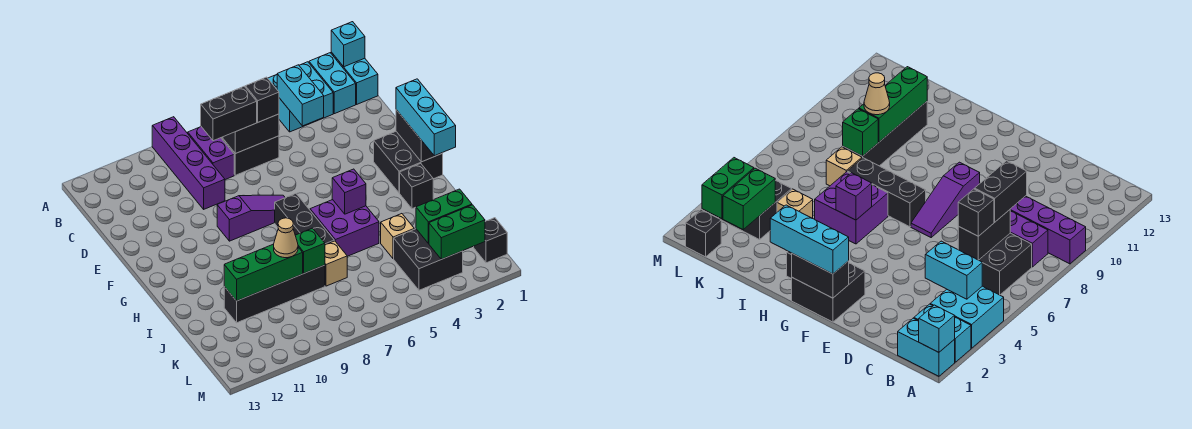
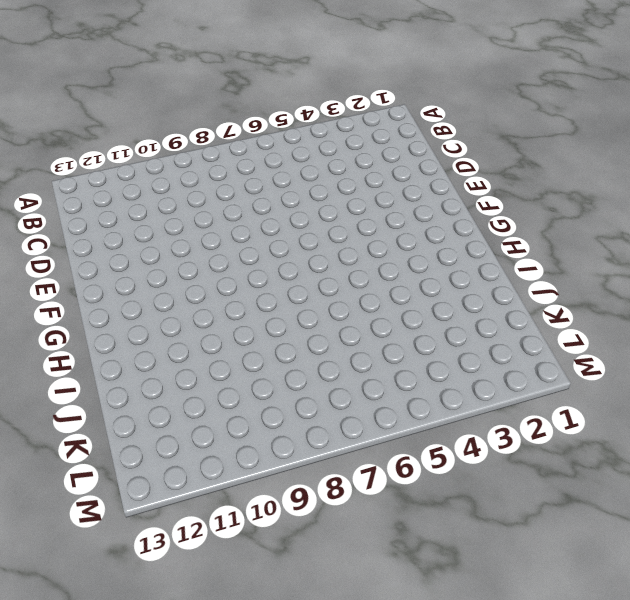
none -> cyan 1x2 brick [331,52,378,104]
none -> cyan 1x2 brick [309,53,356,114]
none -> cyan 2x2 brick [268,62,333,132]

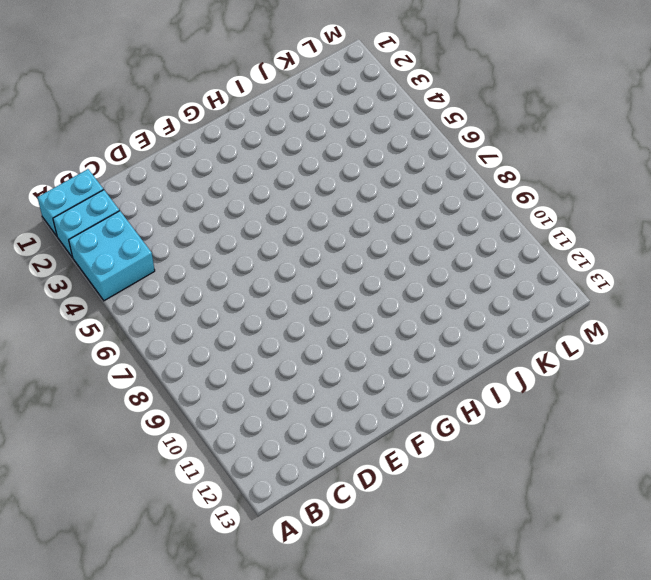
none -> purple 1x4 brick [152,117,225,209]
none -> black 2x2 brick [221,136,279,175]
none -> purple 1x2 brick [188,127,234,180]

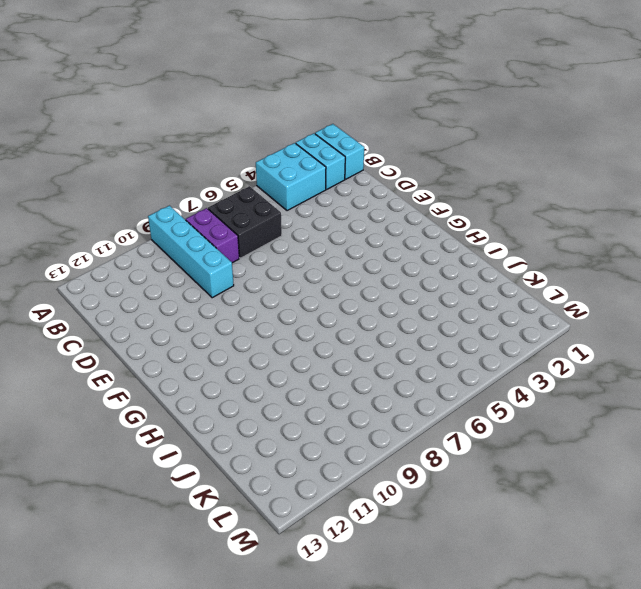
cyan 1x4 brick [148,206,234,298] -> purple 1x4 brick [152,117,225,209]
none -> black 2x2 brick [374,131,443,193]
none -> purple 1x3 slope [217,195,285,241]
none -> black 1x3 brick [275,194,334,245]

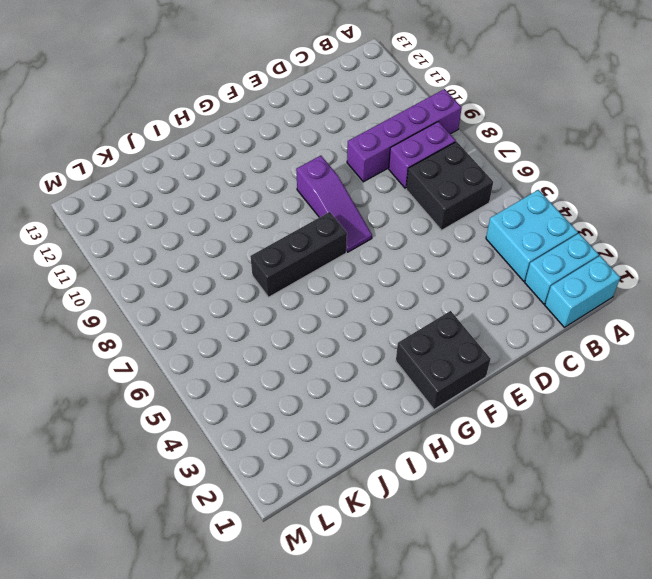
none -> black 1x1 brick [400,164,433,209]
none -> purple 2x2 brick [310,200,379,256]
none -> tan 1x1 brick [381,214,414,259]

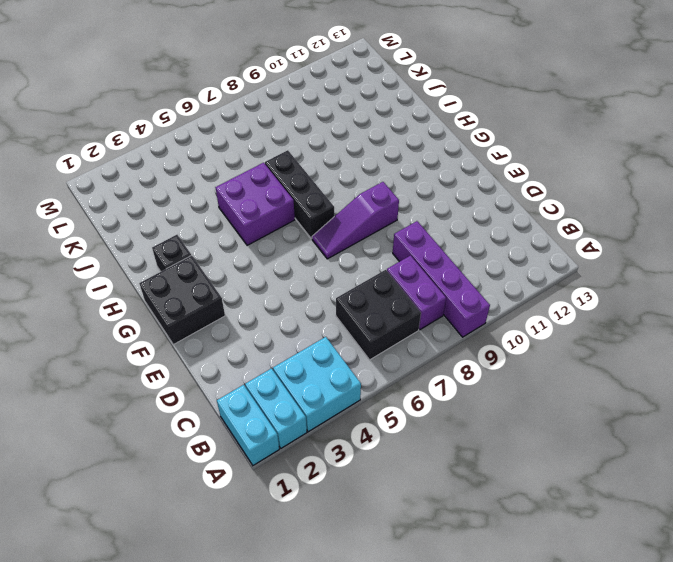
none -> tan 1x1 brick [381,214,414,259]
none -> tan 1x1 brick [325,241,347,286]
none -> black 1x4 brick [224,265,325,323]

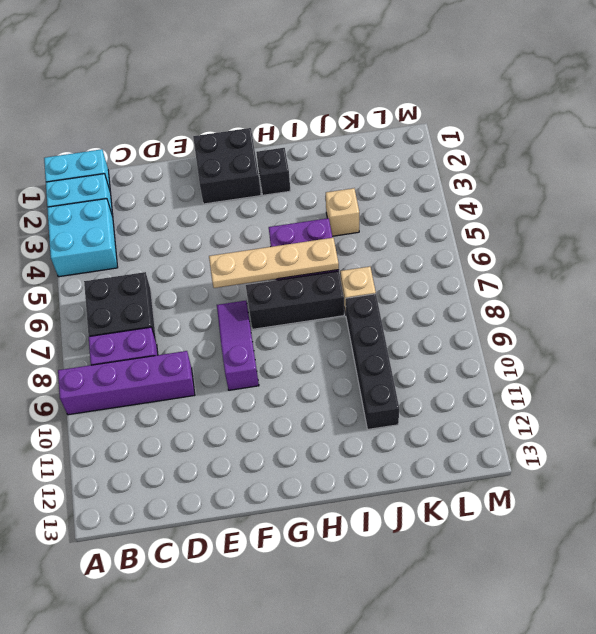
tan 1x4 plate [209,238,339,288] -> none
none -> black 2x2 brick [394,229,463,290]
none -> black 1x1 brick [474,218,507,263]
none -> cyan 1x1 brick [331,22,365,67]

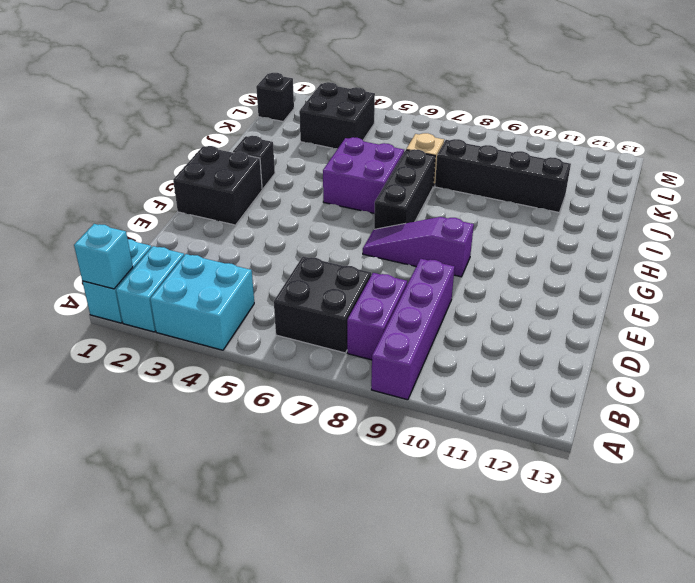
none -> tan 1x1 brick [381,214,414,259]
none -> cyan 1x2 brick [277,65,324,126]
none -> black 1x2 brick [223,114,279,154]

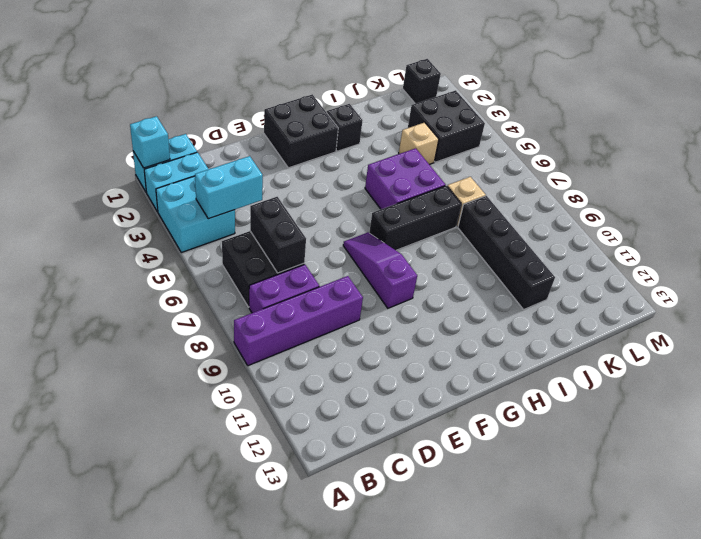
none -> black 1x2 brick [396,110,442,162]
none -> purple 1x1 brick [332,169,366,214]
none -> green 1x1 brick [295,228,325,273]

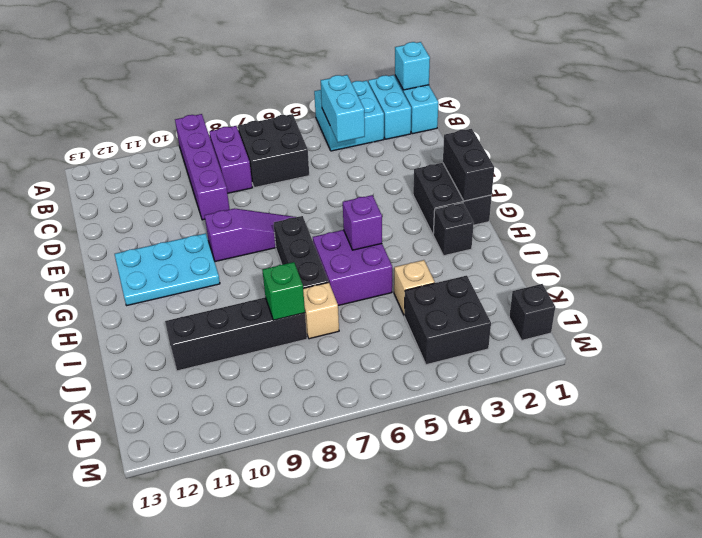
cyan 2x3 plate [115,233,220,306] -> none
none -> black 1x2 brick [223,114,279,154]
none -> green 1x3 brick [224,244,303,301]
none -> green 1x2 brick [416,189,472,243]

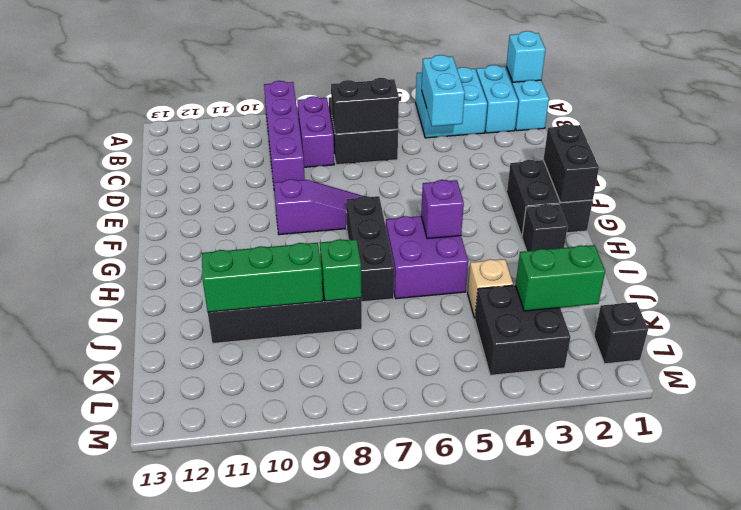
none -> tan 1x1 brick [325,241,347,286]
none -> green 1x2 brick [429,205,485,259]
none -> black 1x1 brick [245,77,279,122]

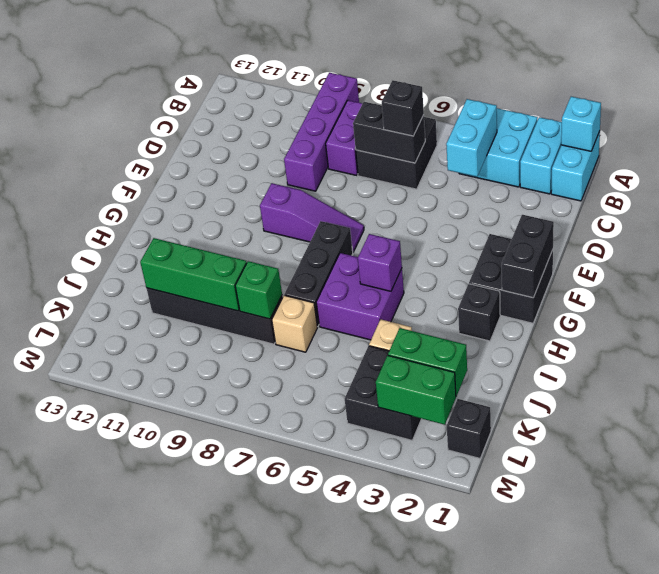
none -> black 1x2 brick [201,86,257,141]
none -> cyan 1x3 brick [396,79,456,156]
none -> tan 1x1 cone [274,218,298,258]

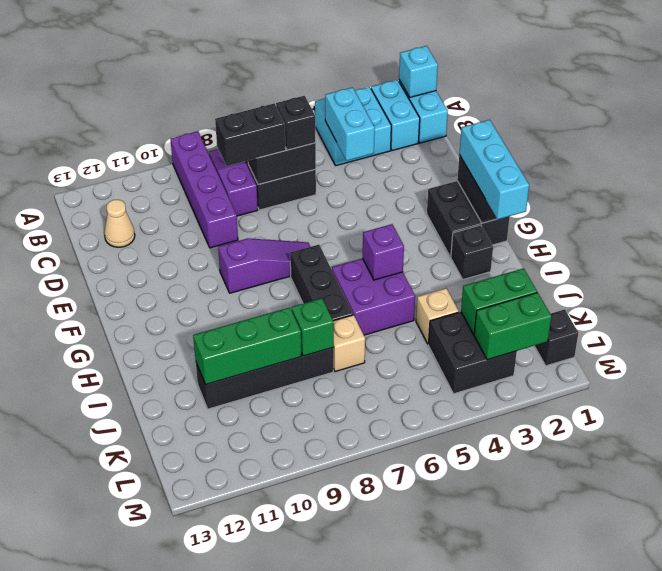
tan 1x1 cone [104,200,135,247] -> tan 1x1 cone moved to [274,218,298,258]

